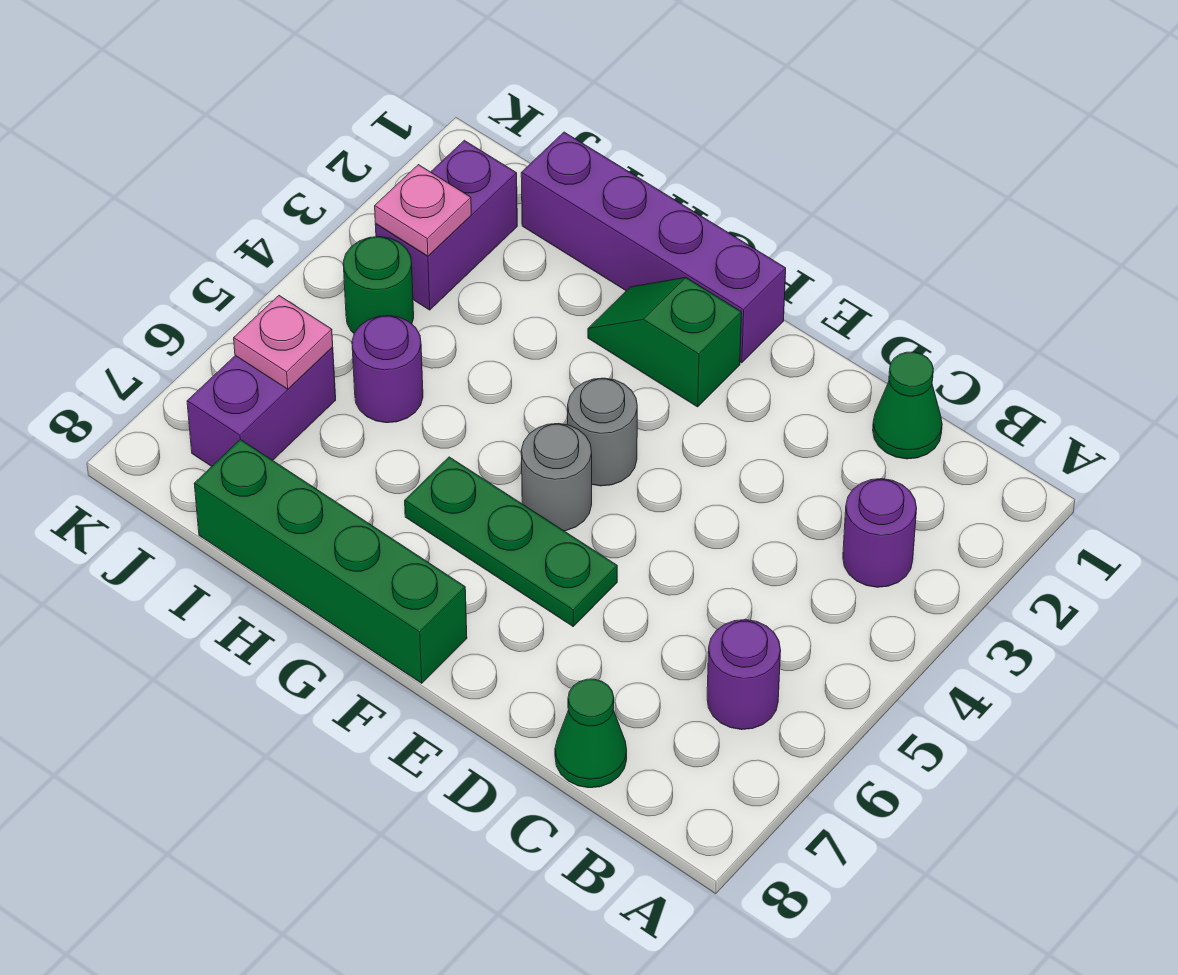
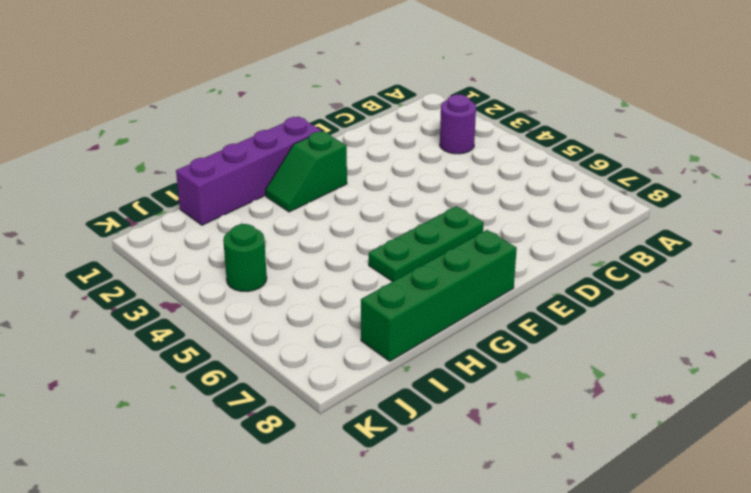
none -> purple 1x1 round brick [707,620,781,730]
none -> green 1x1 cone [873,352,942,459]
none -> green 1x1 cone [555,679,627,788]

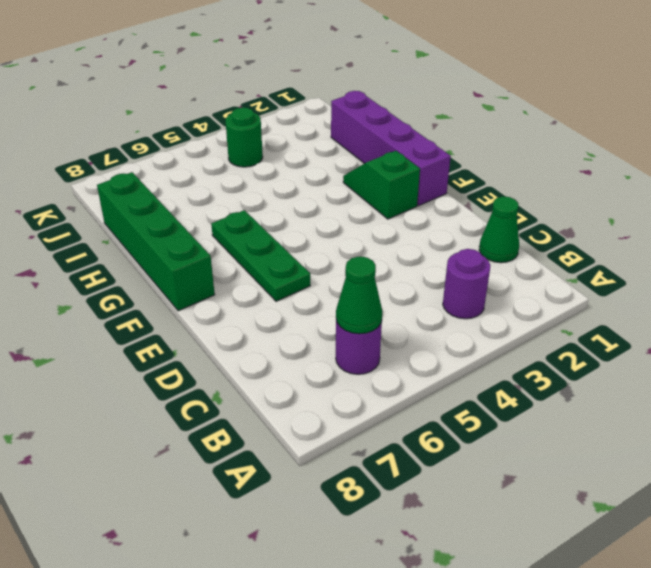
green 1x1 cone [336,257,382,334] -> green 1x1 cone moved to [555,679,627,788]
none -> grey 1x1 round brick [568,378,637,486]
none -> grey 1x1 round brick [521,423,592,531]
none -> purple 1x1 round brick [352,316,423,423]

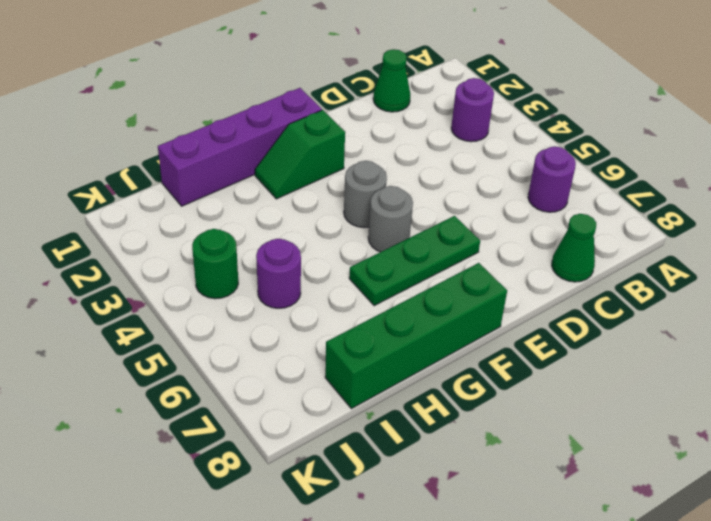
none -> purple 1x2 brick [375,140,517,310]
none -> purple 1x2 brick [187,347,336,466]
none -> pink 1x1 plate [375,165,471,256]

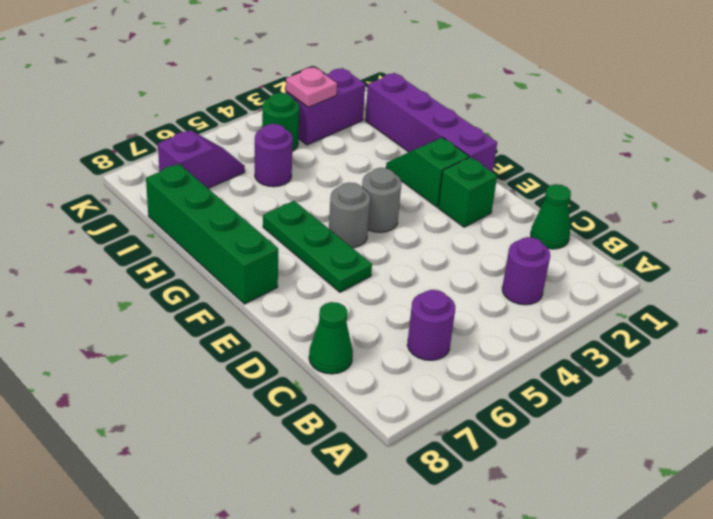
green 1x1 brick [438,157,497,227] -> none
purple 1x2 slope [158,130,245,188] -> purple 1x2 brick [187,347,336,466]
none -> pink 1x1 plate [234,296,333,389]

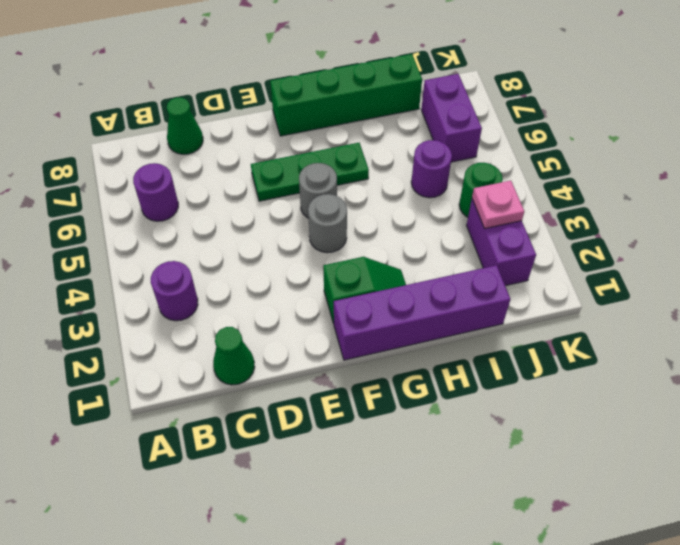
none -> pink 1x1 plate [234,296,333,389]

